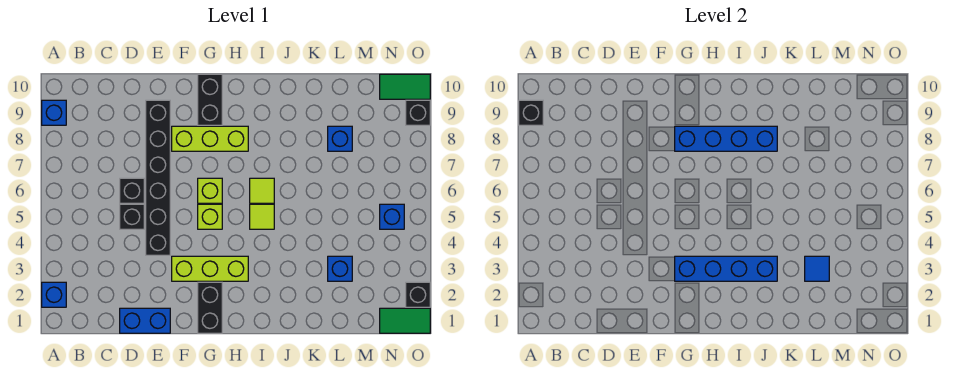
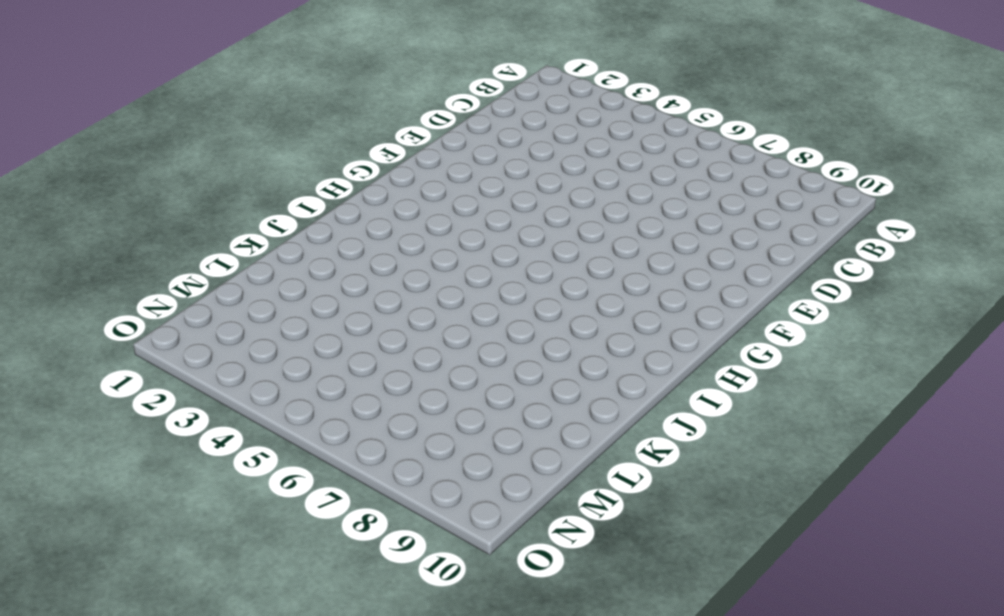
none -> blue 1x1 brick [42,282,66,307]
none -> blue 1x1 brick [42,100,66,125]
none -> blue 1x2 brick [120,308,170,333]

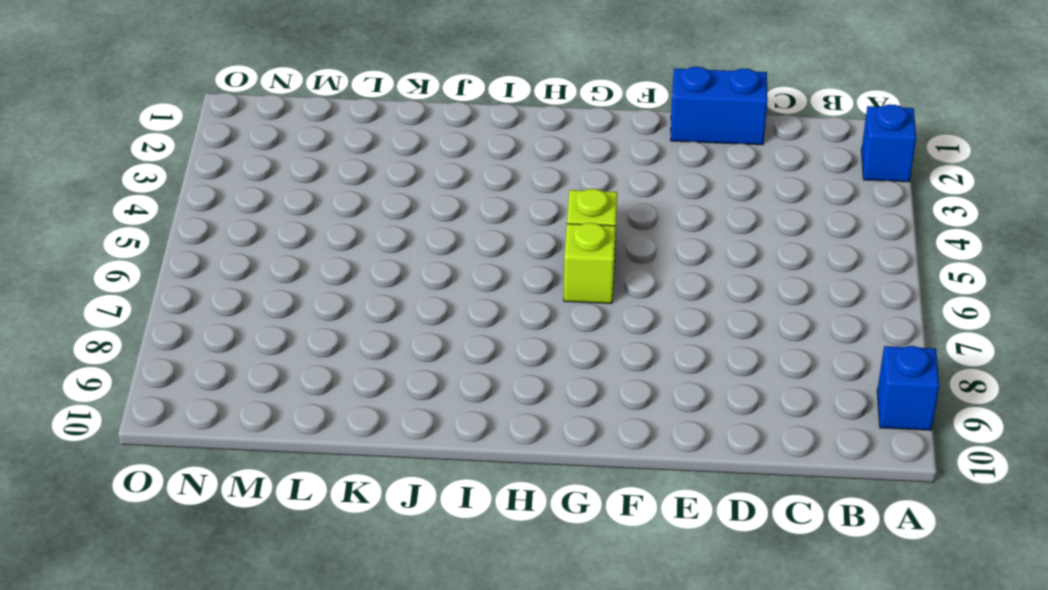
none -> black 1x1 brick [120,204,144,229]
none -> black 1x1 brick [120,178,144,203]
none -> black 1x6 brick [146,100,170,255]

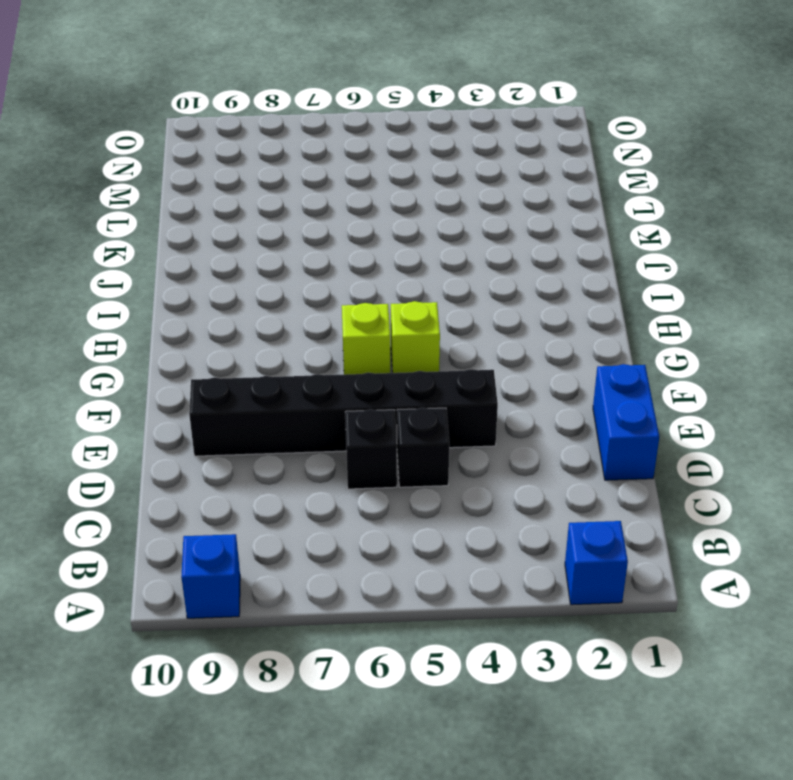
none -> lime 1x3 brick [172,256,248,281]
none -> lime 1x3 brick [172,126,248,151]
none -> black 1x2 brick [198,282,222,333]

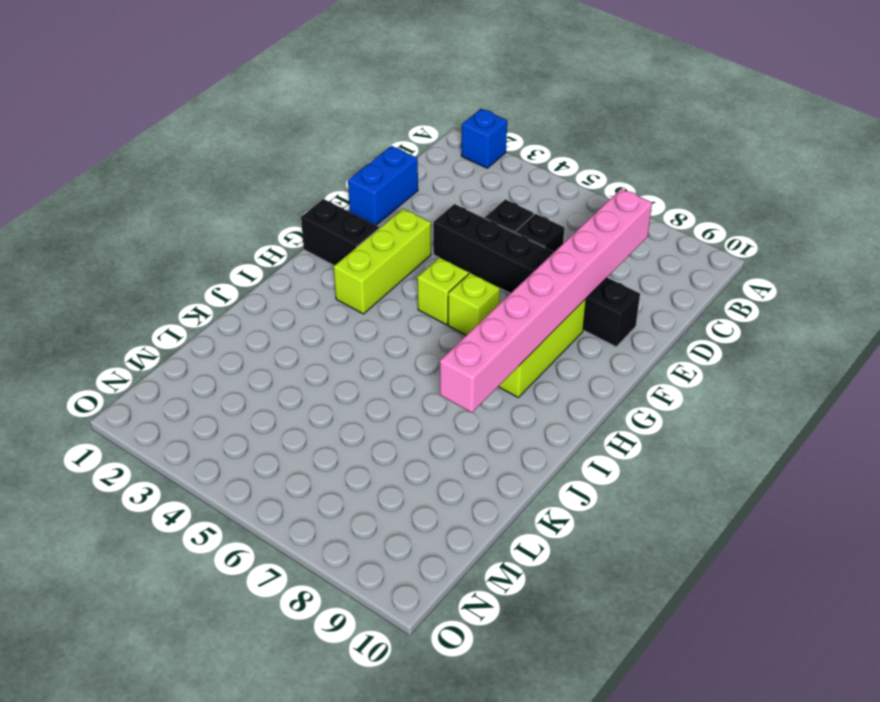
pink 1x8 brick [440,189,652,413] -> blue 1x4 brick [675,126,777,151]
none -> blue 1x1 brick [42,100,66,125]
none -> black 1x2 brick [198,74,222,125]
none -> lime 1x1 tile [250,204,274,229]

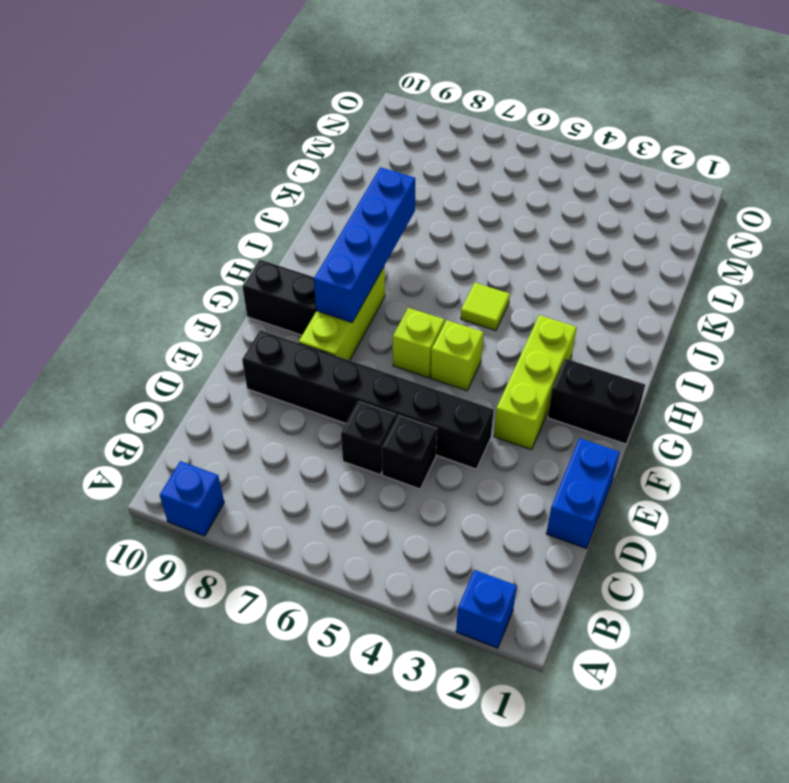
none -> lime 1x1 tile [250,178,274,203]
none -> blue 1x1 brick [328,256,352,281]
none -> blue 1x1 brick [328,126,352,151]

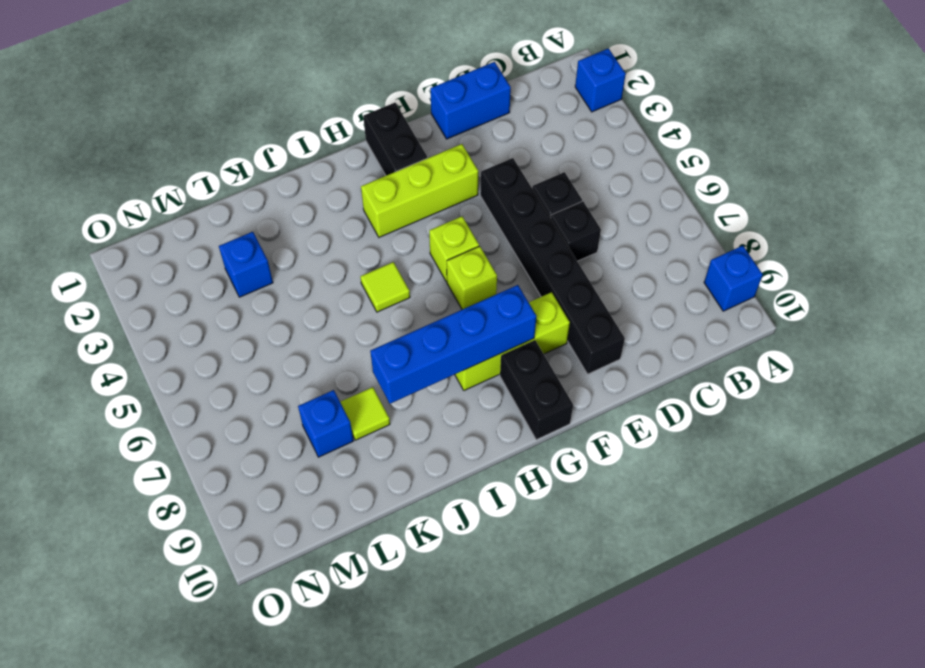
lime 1x1 tile [340,387,390,440] -> lime 1x1 tile moved to [250,178,274,203]
none -> green 1x2 tile [380,308,430,333]
none -> blue 1x1 brick [380,204,404,229]
none -> green 1x2 tile [380,74,430,99]

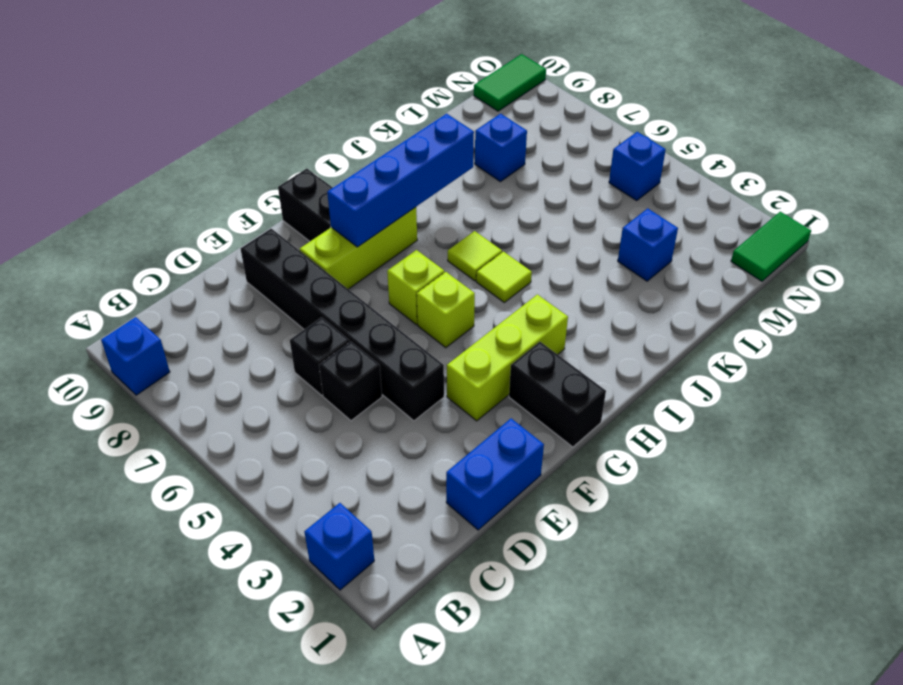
none -> black 1x1 brick [406,282,430,307]
none -> black 1x1 brick [406,100,430,125]
none -> black 1x1 brick [519,100,543,125]

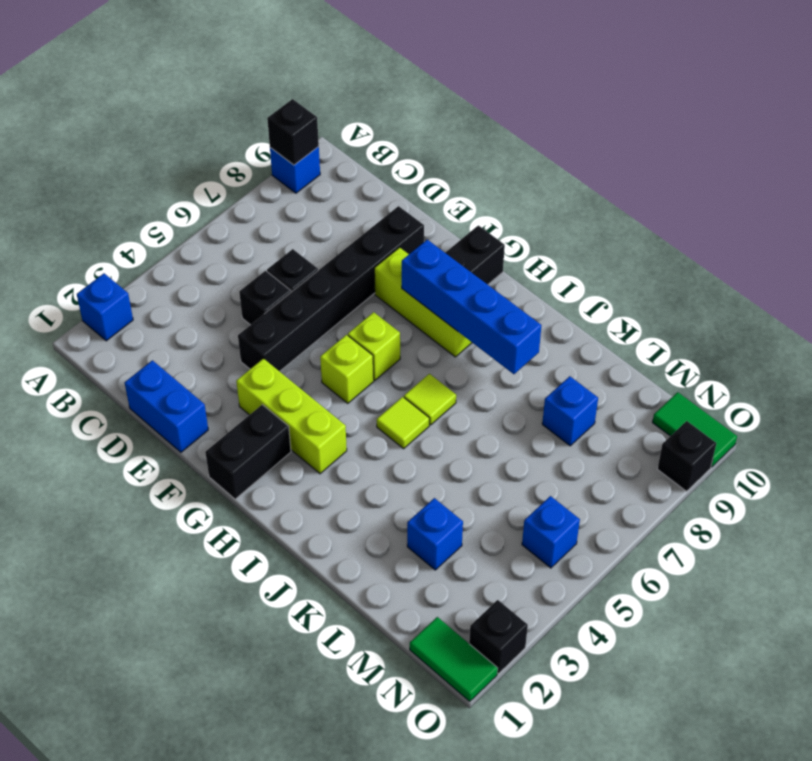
none -> blue 1x4 brick [675,256,777,281]
none -> blue 1x1 tile [805,256,829,281]

